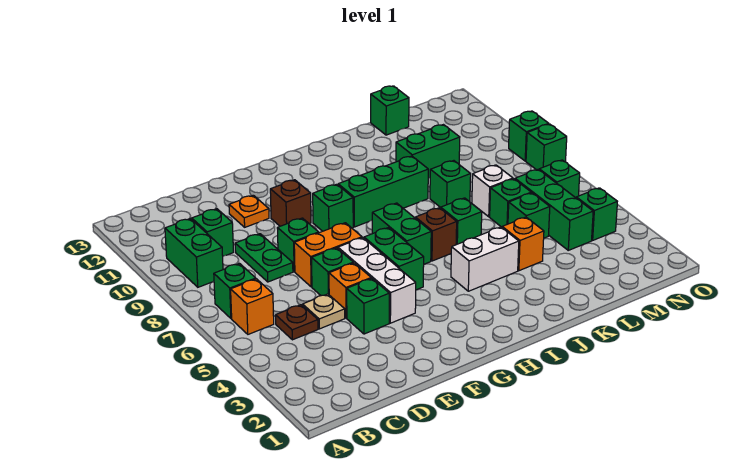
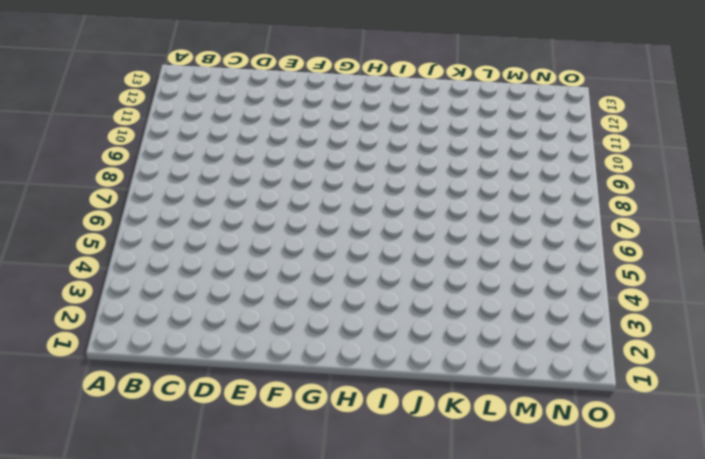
none -> orange 1x1 brick [231,279,274,334]
none -> green 1x1 brick [214,264,256,319]
none -> green 1x2 brick [165,218,223,287]
none -> brown 1x1 plate [276,305,318,340]

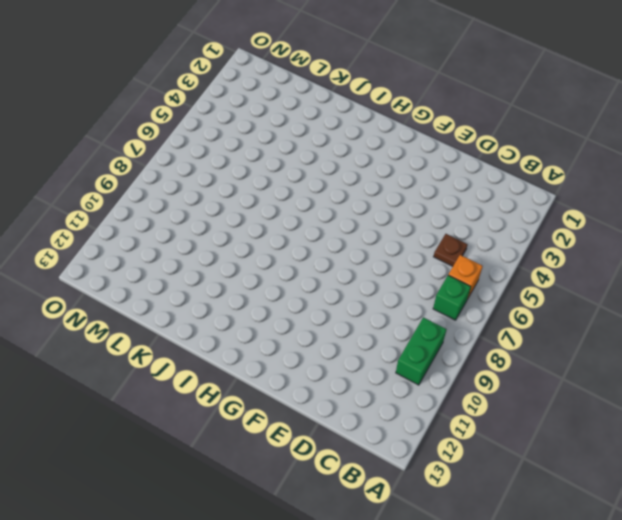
none -> green 1x1 brick [192,209,233,256]
none -> tan 1x1 plate [303,294,345,329]
none -> green 1x2 plate [235,234,293,282]
none -> green 1x1 brick [347,278,389,334]

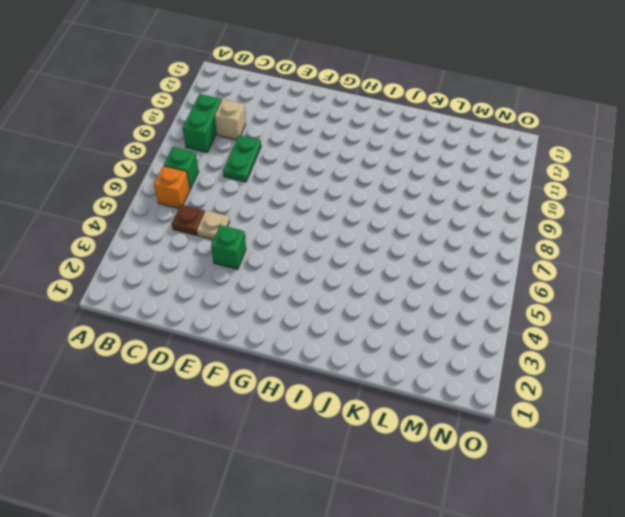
tan 1x1 brick [215,99,246,140] -> green 1x1 brick [192,209,233,256]
none -> orange 1x1 brick [329,263,371,318]
none -> green 1x1 brick [312,248,353,296]
none -> orange 1x2 brick [294,223,362,287]
none -> green 1x1 brick [277,218,319,272]

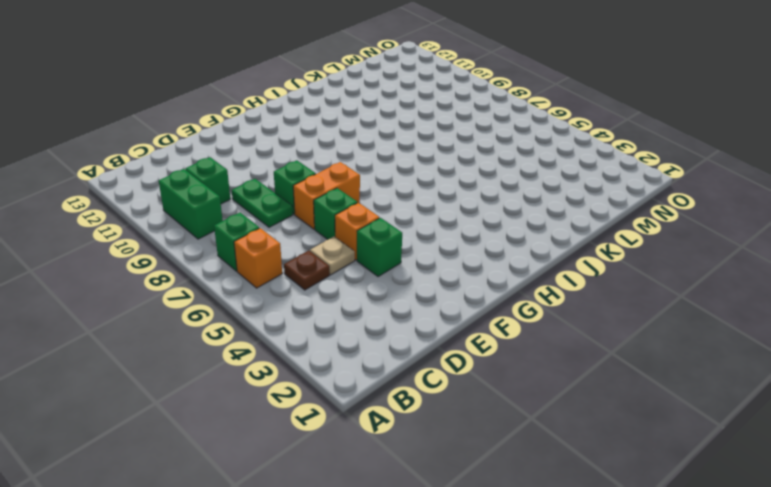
none -> orange 1x1 plate [229,195,269,227]
none -> white 1x3 brick [338,238,416,323]
none -> brown 1x1 brick [270,180,311,226]
none -> green 1x2 brick [364,228,424,290]

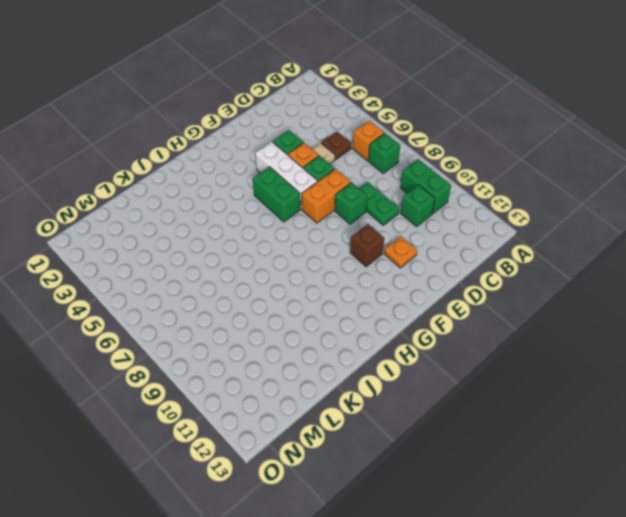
none -> green 1x1 brick [313,184,353,231]
none -> green 1x2 brick [372,203,431,264]
none -> green 1x3 brick [338,156,428,227]
none -> white 1x2 brick [451,227,519,291]

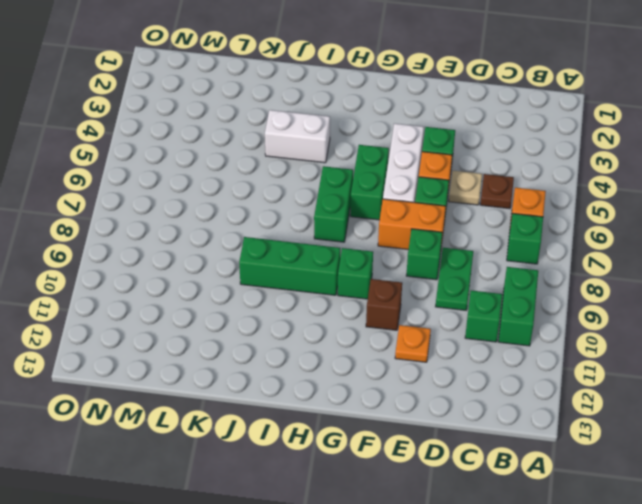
none -> brown 1x1 brick [415,208,457,261]
none -> green 1x1 brick [441,198,482,245]
none -> orange 1x1 brick [502,217,544,271]
none -> green 1x1 brick [430,161,471,208]

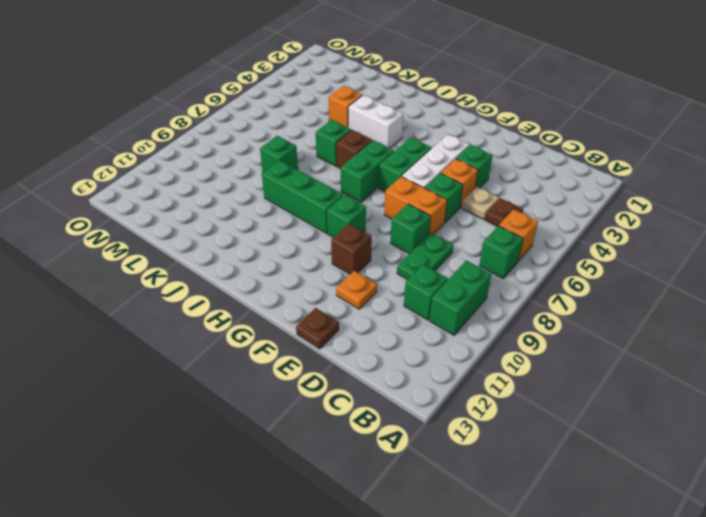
brown 1x1 plate [296,308,339,349] -> none
none -> green 1x2 brick [396,125,460,178]
none -> green 1x1 brick [508,193,550,238]
none -> green 1x1 brick [490,179,531,227]
none -> white 1x1 brick [472,165,513,217]

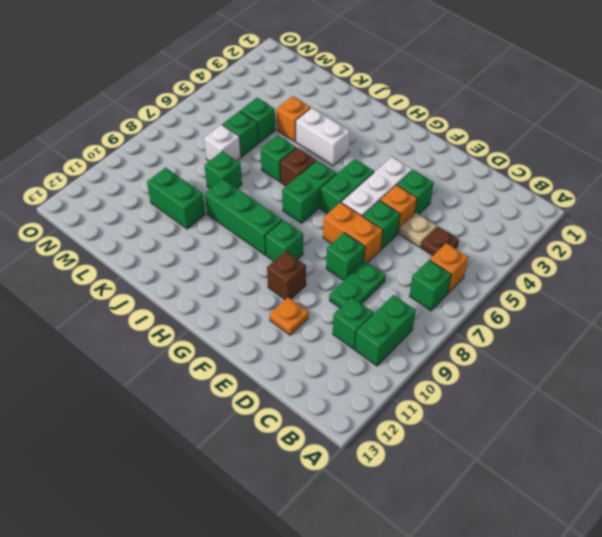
none -> green 1x1 brick [371,86,409,135]
none -> green 1x3 brick [515,170,593,250]
none -> green 1x1 brick [576,188,617,240]
none -> green 1x1 brick [539,160,580,198]

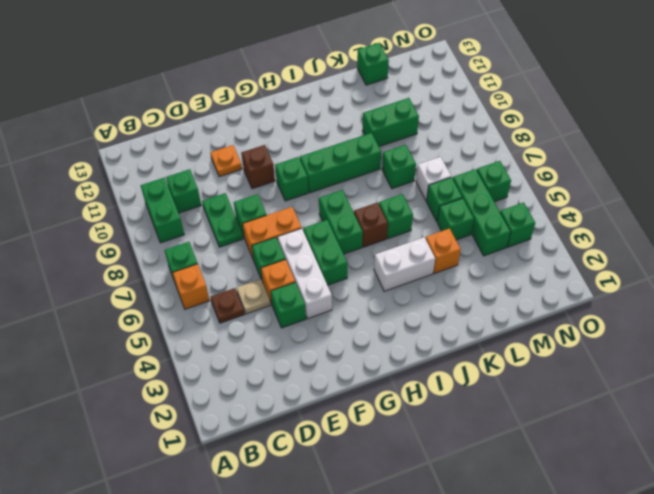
none -> green 1x1 brick [526,124,567,170]
none -> green 1x1 brick [509,111,549,161]

